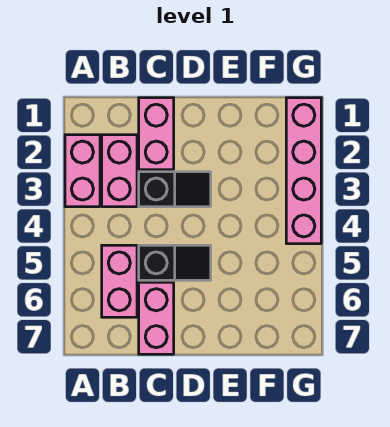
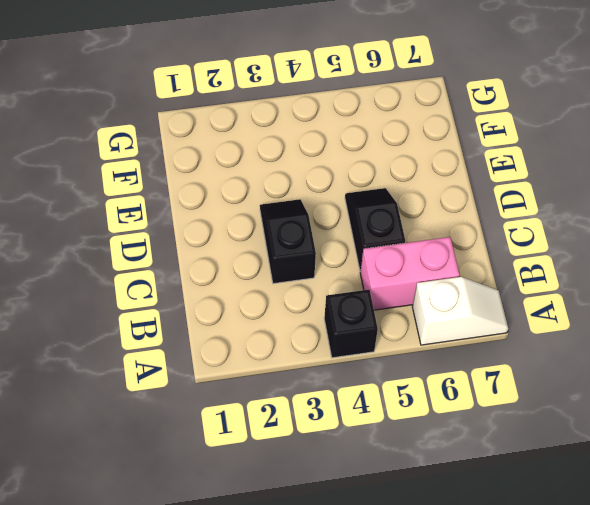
black 1x1 brick [324,290,378,358] -> none
white 1x2 slope [412,277,508,345] -> none
none -> pink 1x2 brick [65,135,100,207]
none -> pink 1x2 brick [102,135,137,207]

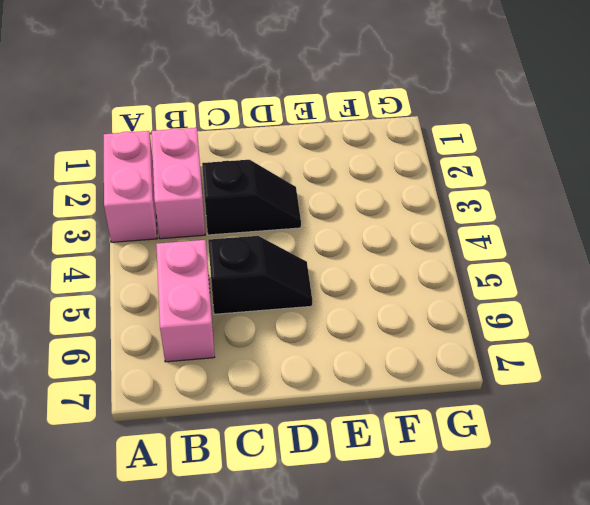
none -> pink 1x2 brick [139,98,174,170]
none -> pink 1x2 brick [139,282,174,354]

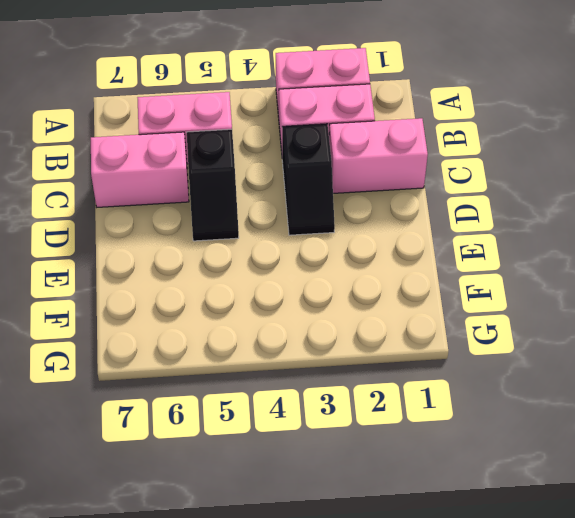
none -> pink 1x4 brick [286,98,321,244]

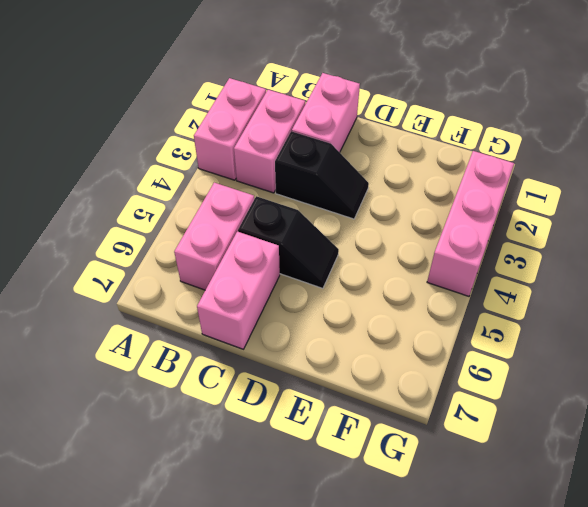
pink 1x3 brick [427,151,514,296] -> pink 1x4 brick [286,98,321,244]

